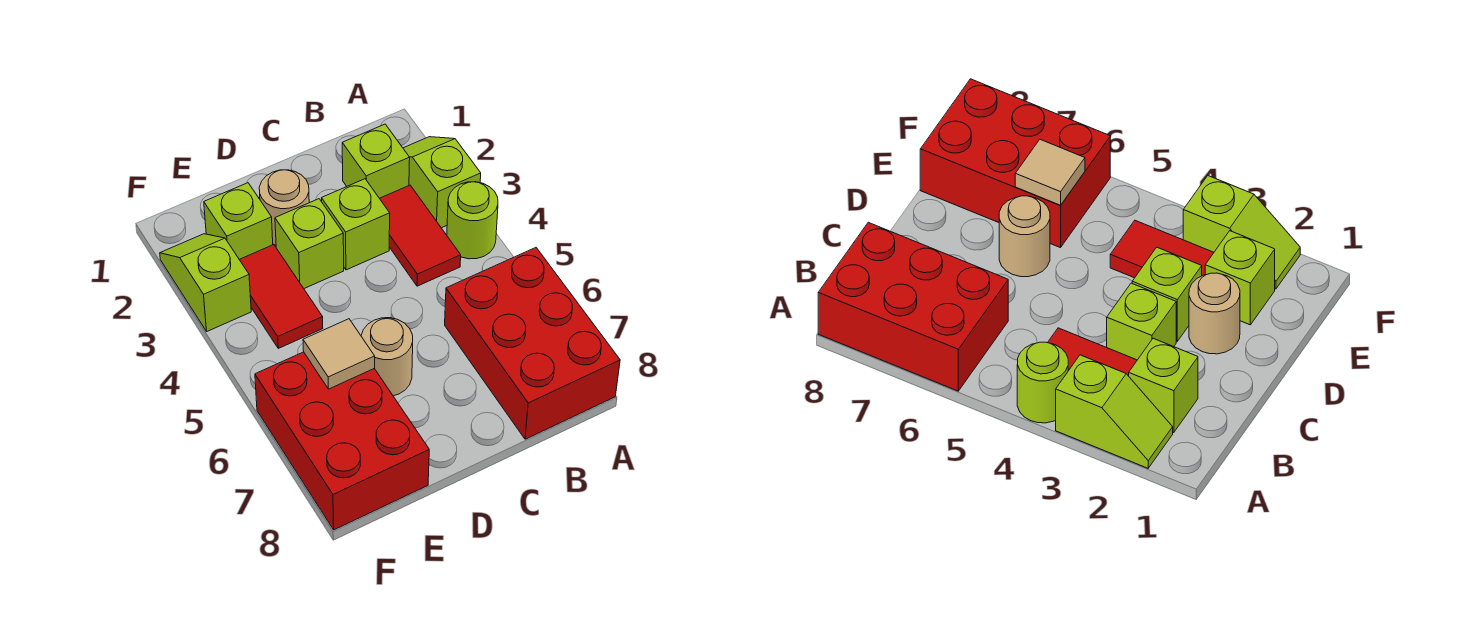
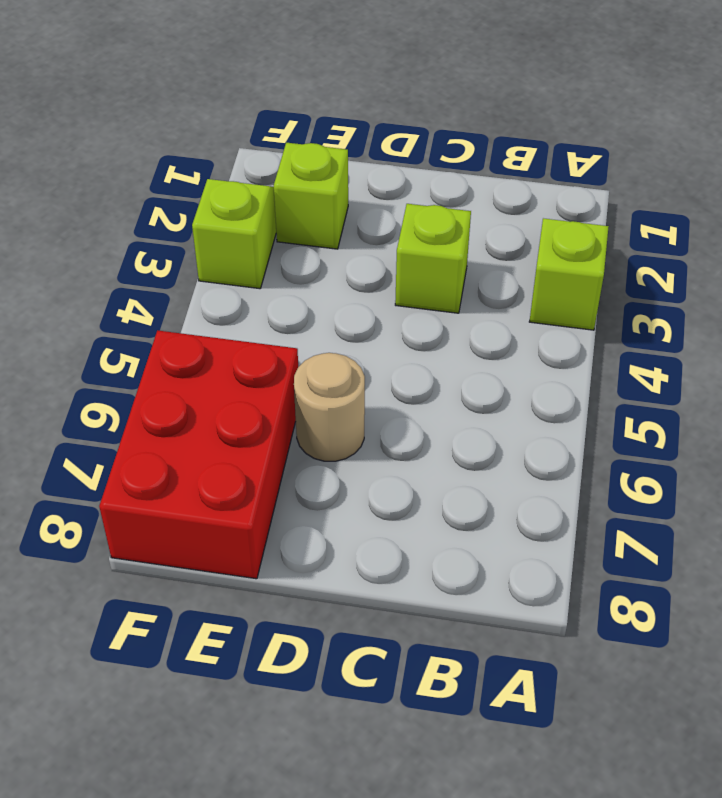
none -> lime 1x1 round brick [447,182,498,259]
none -> red 2x3 brick [445,248,620,439]
none -> lime 1x1 brick [342,124,410,198]

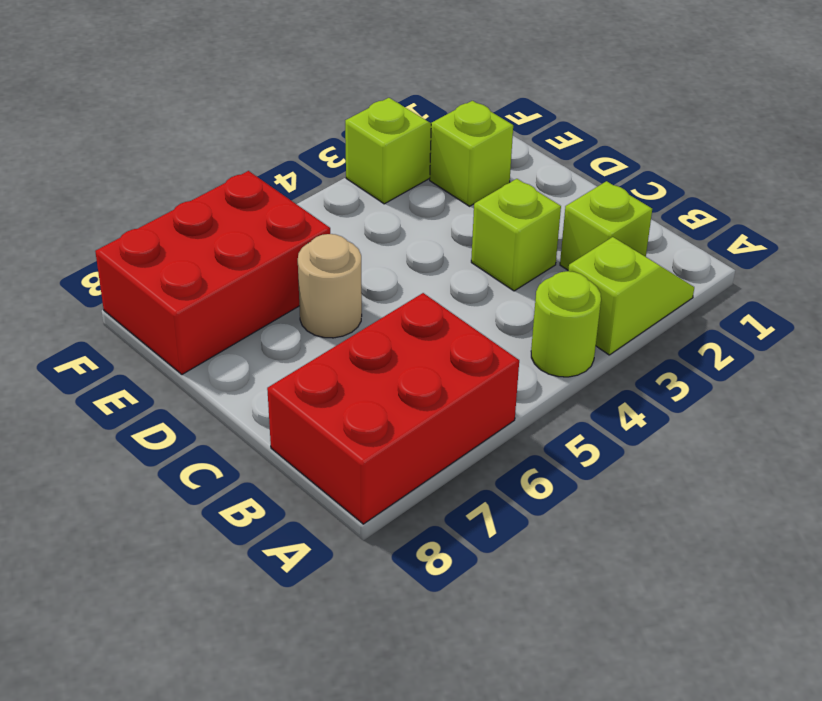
none -> red 1x2 tile [380,185,461,286]
none -> tan 1x1 round brick [259,170,309,245]
none -> lime 1x1 brick [275,199,344,288]

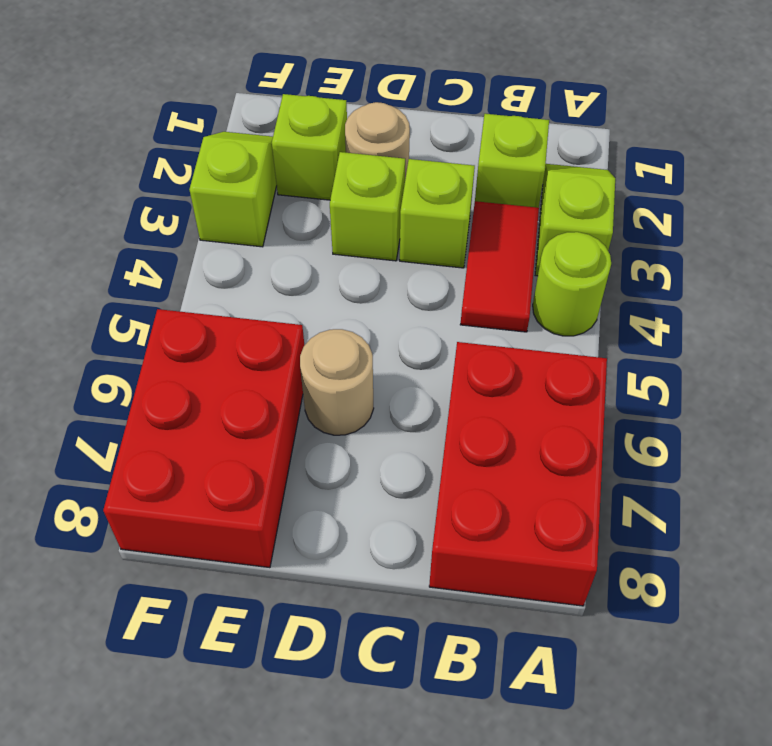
none -> red 1x2 tile [239,244,323,348]
none -> tan 1x1 tile [303,319,375,389]

